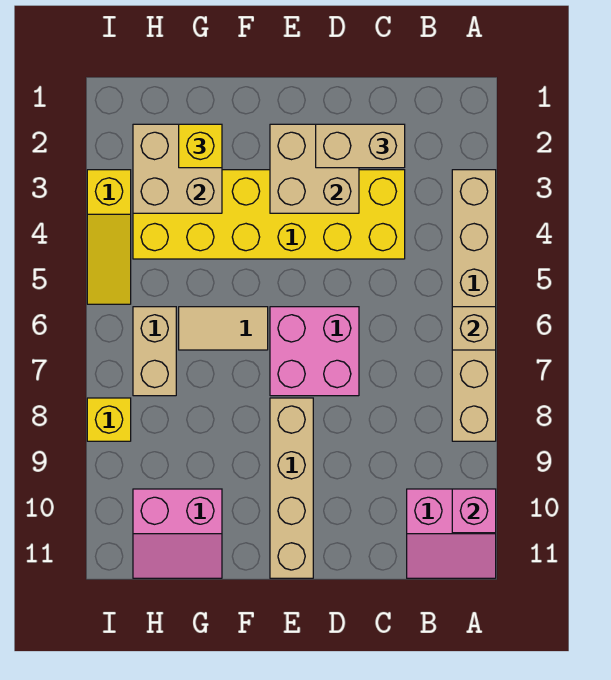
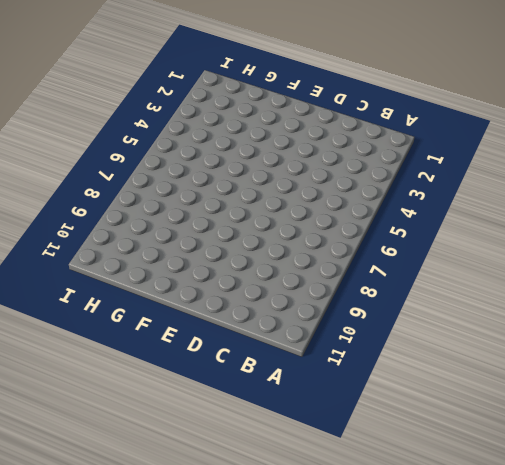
none -> tan 1x6 brick [452,170,496,441]
none -> pink 2x2 slope [407,489,496,578]
none -> yellow 2x6 brick [133,170,405,259]

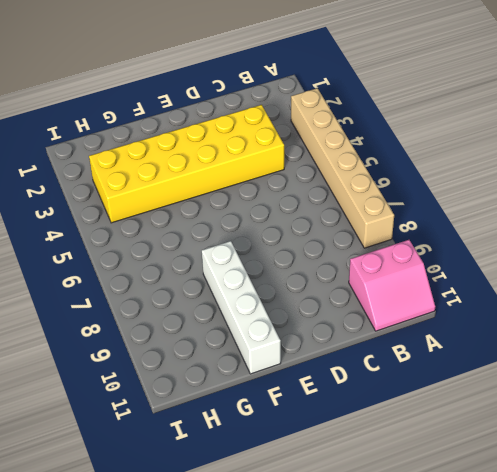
white 1x4 brick [202,241,281,374] -> none
none -> pink 2x2 brick [270,307,359,396]
none -> tan 1x4 brick [270,398,313,578]
none -> tan 1x2 tile [179,307,268,350]

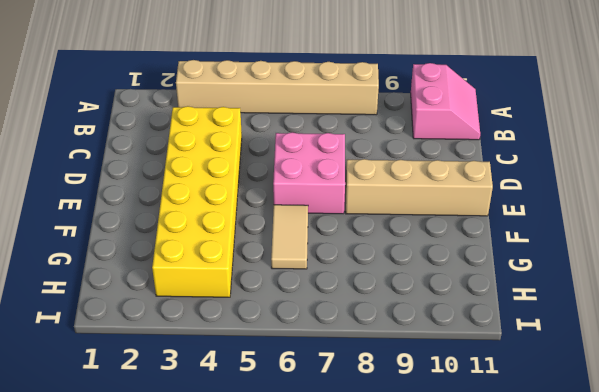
none -> pink 2x2 slope [133,489,222,578]
none -> tan 1x2 brick [133,307,176,396]
none -> yellow 1x3 slope [87,170,131,304]

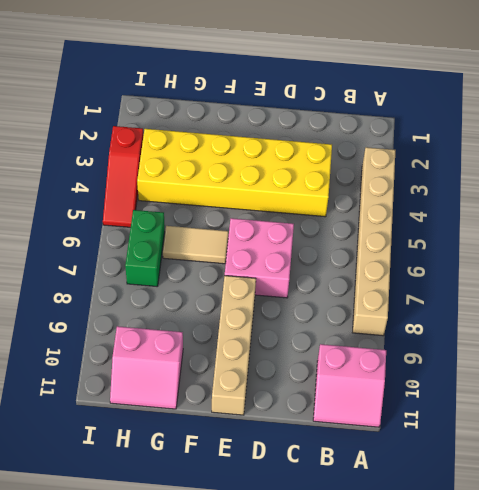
green 1x2 brick [125,210,165,287] -> tan 1x2 brick [133,307,176,396]
red 1x3 slope [103,126,143,227] -> yellow 1x3 slope [87,170,131,304]
none -> yellow 1x1 brick [87,398,131,441]
none -> tan 1x1 brick [452,307,496,350]
none -> pink 1x1 brick [452,489,496,533]

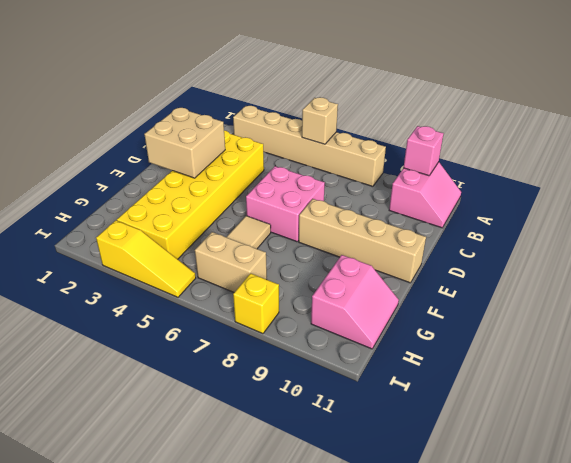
none -> tan 2x2 brick [133,124,222,213]
none -> tan 1x2 brick [316,124,405,168]
none -> yellow 1x1 brick [179,124,222,168]

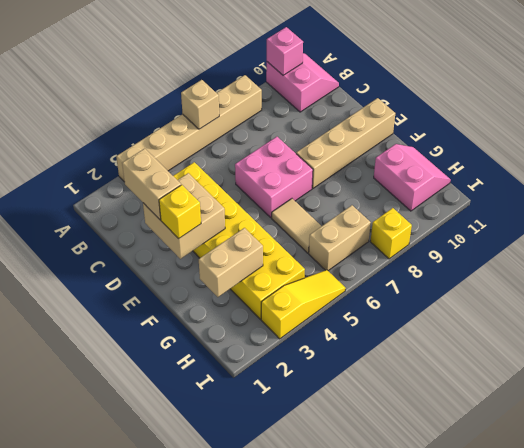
yellow 1x1 brick [159,185,201,239] -> yellow 1x1 brick moved to [179,124,222,168]
tan 1x2 brick [199,228,263,297] -> tan 2x2 brick [133,124,222,213]

